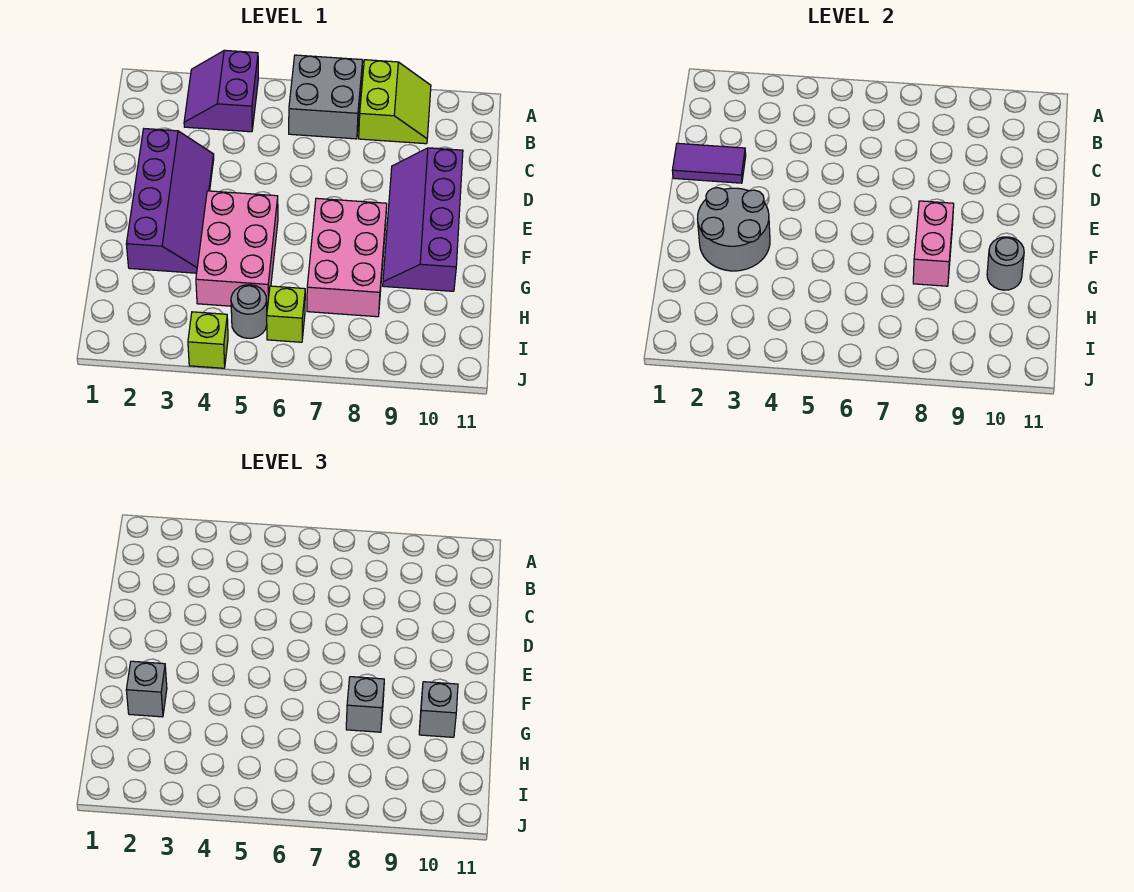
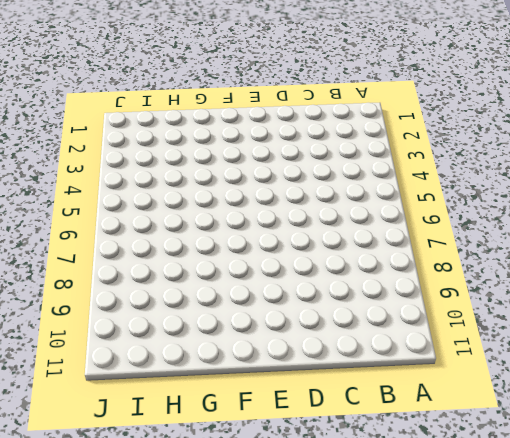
none -> purple 2x2 slope [184,50,258,132]
none -> grey 2x2 brick [289,55,363,139]
none -> lime 2x2 slope [359,60,431,144]

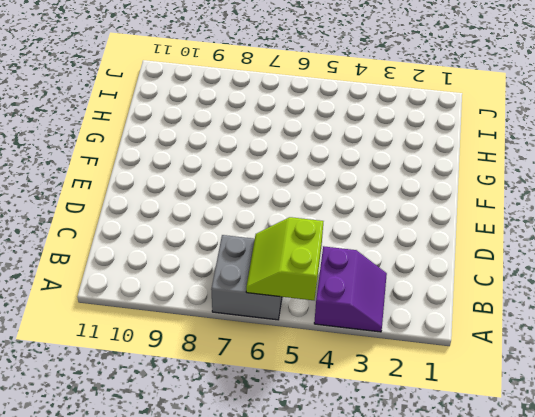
lime 2x2 slope [246,217,323,300] -> lime 2x2 slope moved to [359,60,431,144]
none -> purple 2x4 slope [126,129,214,273]
none -> purple 2x4 slope [383,148,463,291]
none -> pink 2x3 brick [196,191,278,309]

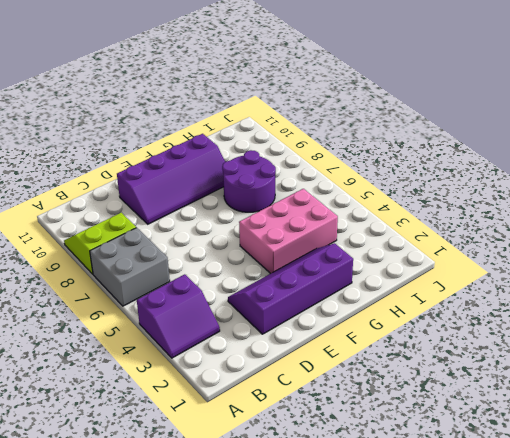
purple 2x2 round brick [222,150,276,212] -> pink 2x3 brick [307,198,387,317]
none -> grey 1x1 round brick [231,285,267,338]
none -> lime 1x1 brick [267,286,305,342]
none -> lime 1x1 brick [188,312,228,368]

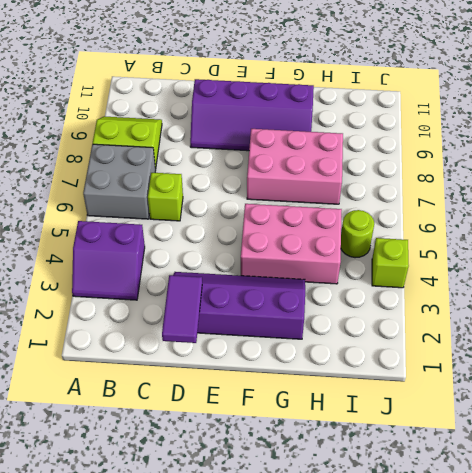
lime 1x1 brick [148,173,183,221] -> lime 1x1 brick moved to [267,286,305,342]
lime 1x1 round brick [341,210,374,258] -> grey 1x1 round brick [231,285,267,338]
none -> grey 2x2 round brick [698,188,770,271]
none -> pink 1x2 brick [913,201,954,286]
none -> grey 1x1 round brick [987,237,1024,290]

